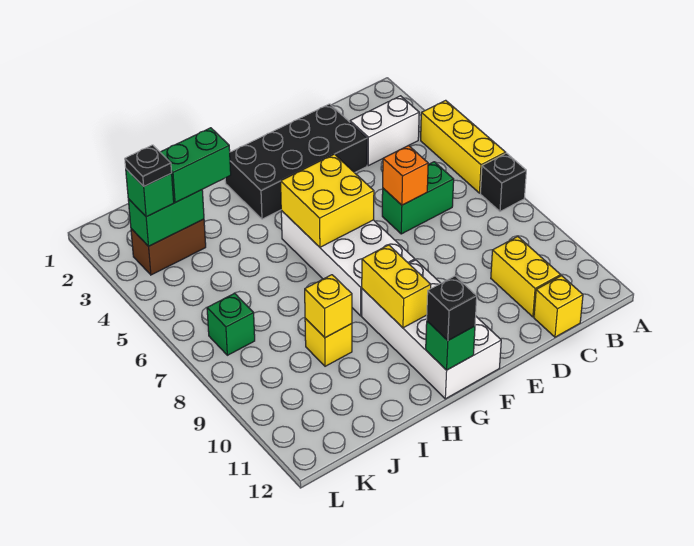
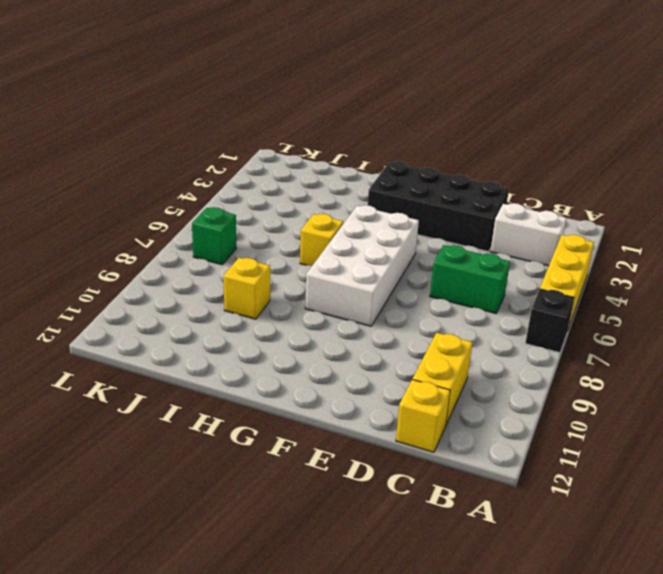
yellow 1x1 brick [300,214,343,266] -> yellow 1x1 brick moved to [305,275,352,338]
none -> white 2x4 brick [362,260,501,399]
none -> brown 1x2 brick [131,219,206,275]
none -> orange 1x1 brick [383,146,428,205]

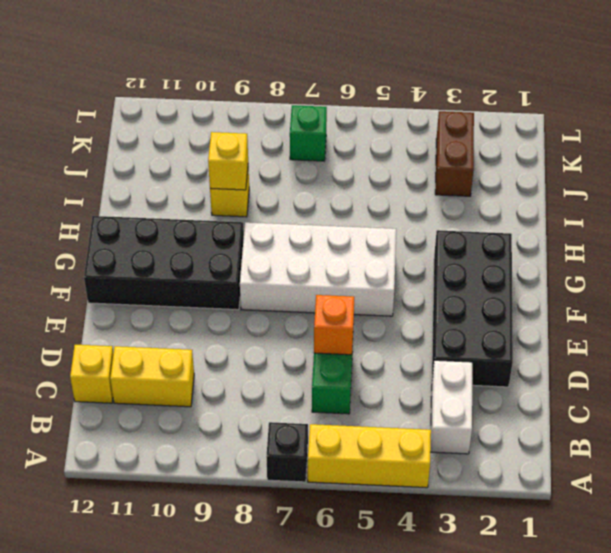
black 2x4 brick [84,216,244,310] -> white 2x4 brick [362,260,501,399]
none -> yellow 2x2 brick [281,154,374,247]
none -> yellow 1x2 brick [362,245,431,328]
none -> green 1x1 brick [426,321,475,370]

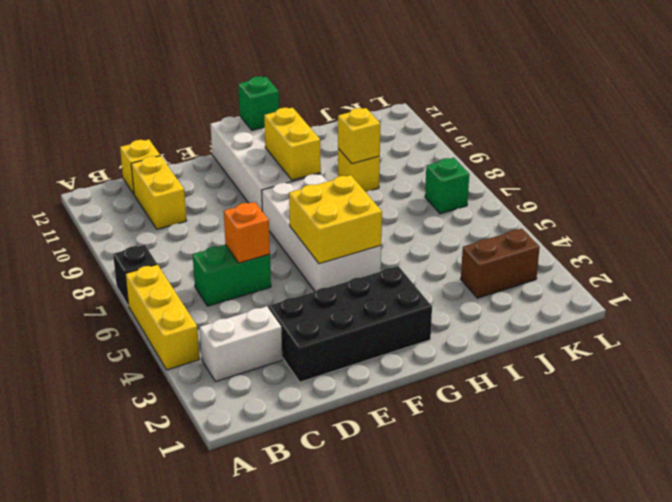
none -> green 1x2 brick [128,190,204,246]
none -> black 1x1 brick [427,276,477,341]
none -> green 1x2 brick [160,128,231,203]

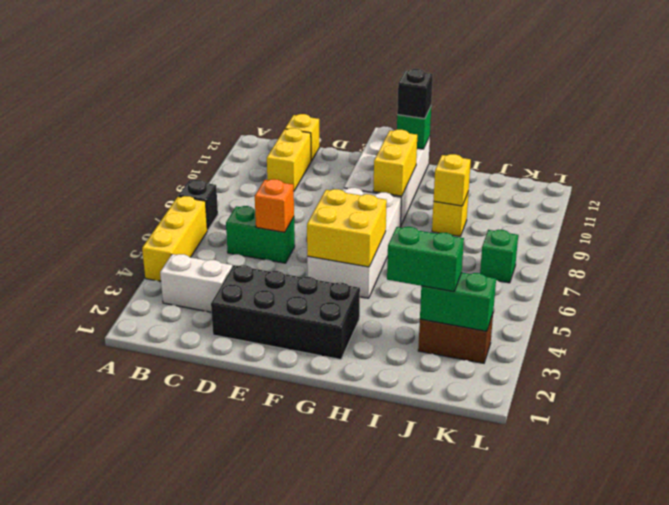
none -> green 1x1 brick [126,169,174,217]
none -> black 1x1 plate [125,145,172,186]

